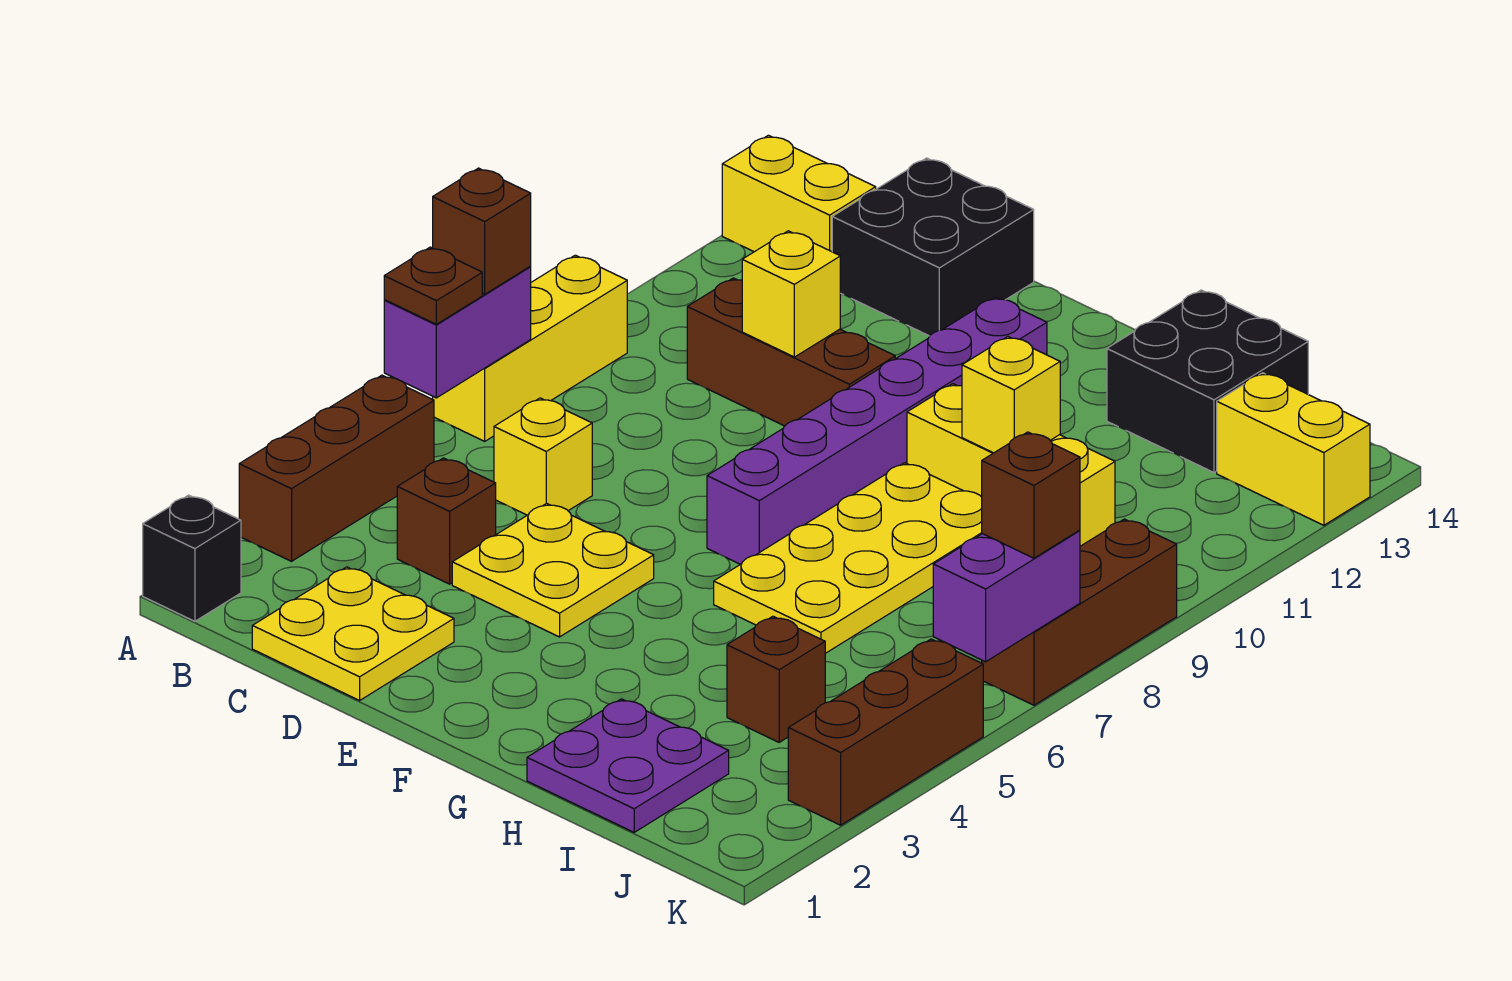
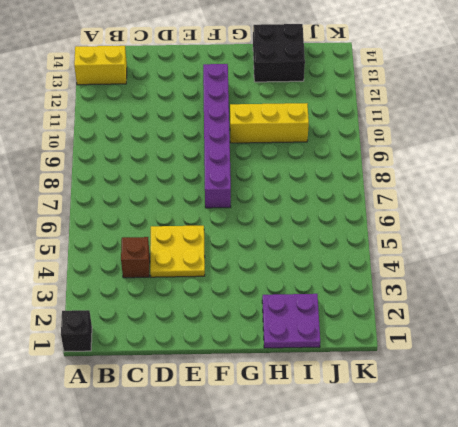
none -> brown 1x3 brick [239,375,434,561]
none -> yellow 1x3 brick [433,255,627,441]
none -> yellow 2x2 plate [252,567,454,700]

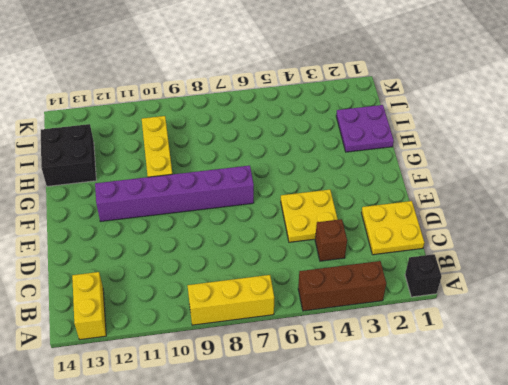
none -> yellow 1x1 brick [494,398,592,515]
none -> brown 1x3 brick [687,278,895,426]
none -> black 2x2 brick [832,158,1034,336]

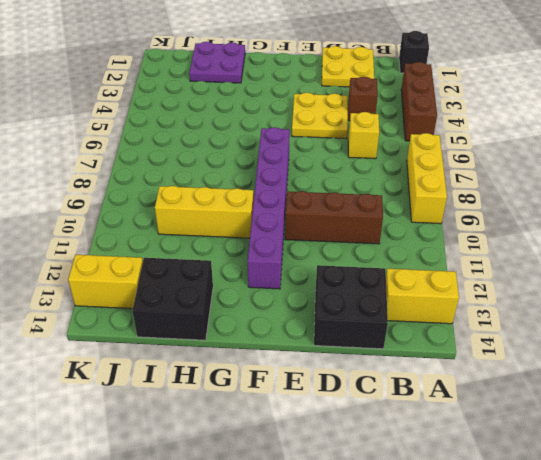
none -> yellow 2x4 plate [714,463,982,653]
none -> brown 1x1 brick [727,616,825,742]
none -> brown 1x3 brick [788,639,983,825]

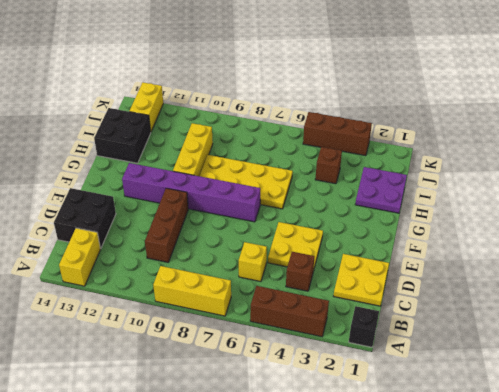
none -> brown 1x3 brick [982,519,1177,705]
none -> purple 1x2 brick [384,267,531,398]
none -> yellow 1x1 brick [742,231,840,357]

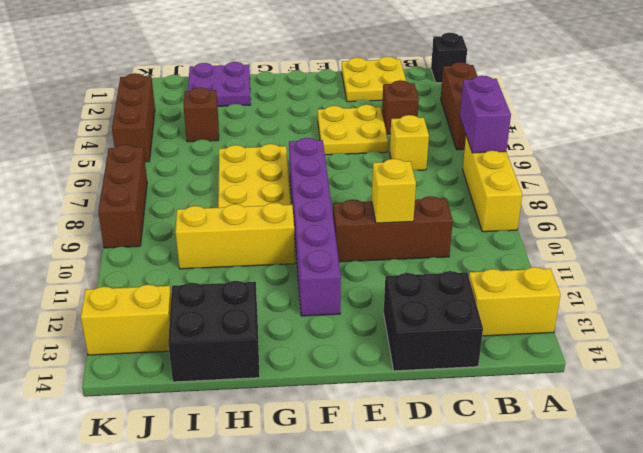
none -> yellow 1x1 brick [962,337,1060,453]
none -> purple 1x2 brick [933,530,1080,662]
none -> brown 1x1 plate [384,247,482,324]

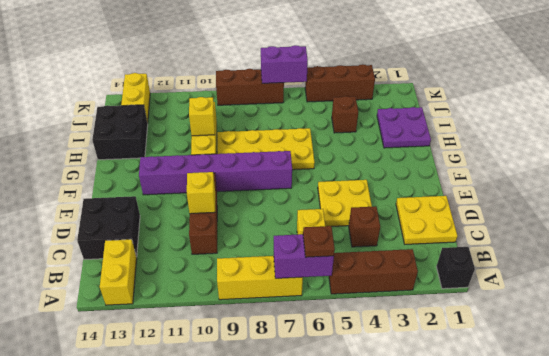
none -> brown 1x1 brick [433,168,531,294]
none -> brown 1x1 brick [982,432,1080,558]

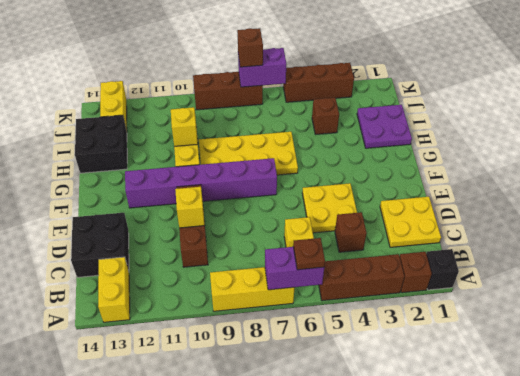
brown 1x1 brick [400,252,432,293] -> brown 1x1 brick moved to [433,168,531,294]

